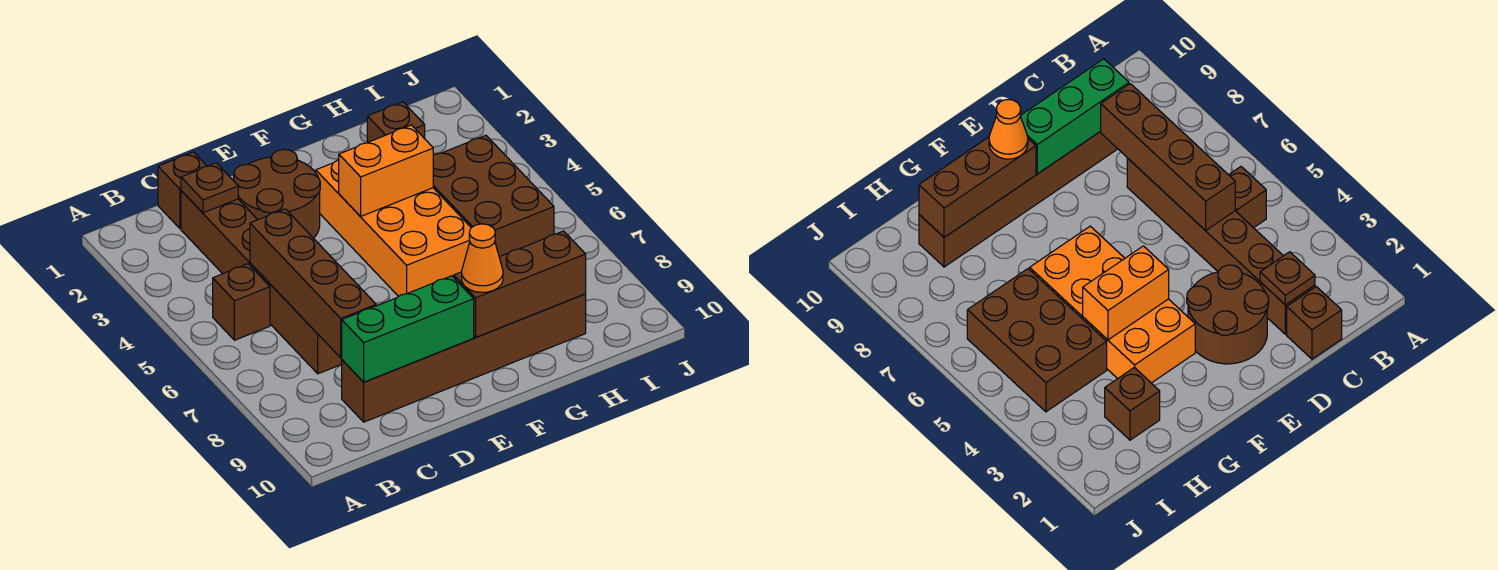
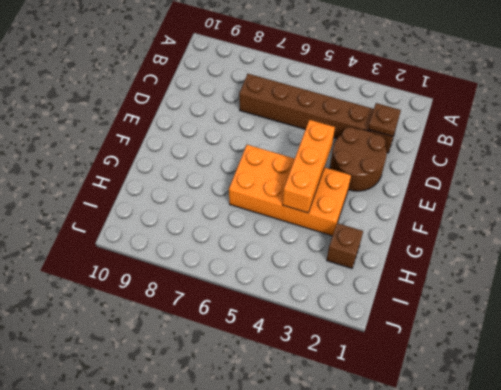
orange 1x3 brick [283,120,335,213] -> orange 1x2 brick [339,125,433,217]
none -> brown 1x1 brick [213,264,270,340]
none -> brown 1x1 brick [158,152,206,229]
none -> brown 1x6 brick [342,294,586,422]

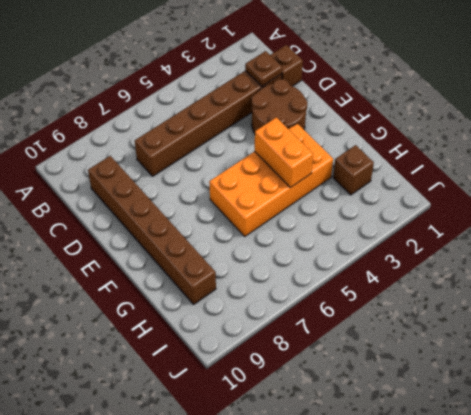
none -> brown 1x1 brick [213,264,270,340]
none -> brown 2x3 brick [433,135,554,257]
none -> brown 1x4 brick [250,209,376,358]

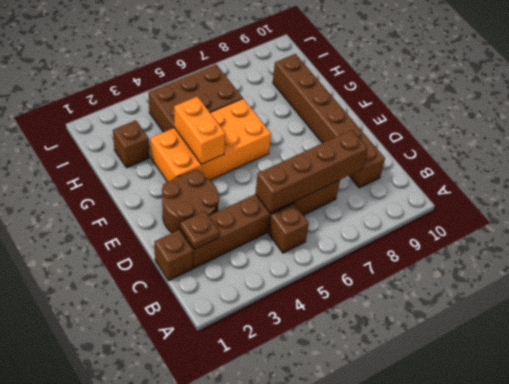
none -> green 1x3 brick [342,276,474,382]
none -> brown 1x3 brick [454,231,586,337]
none -> orange 1x1 cone [462,224,503,292]

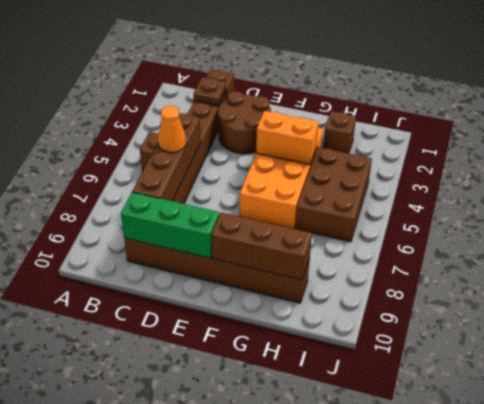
orange 1x1 cone [158,106,186,153] -> orange 1x1 cone moved to [462,224,503,292]

